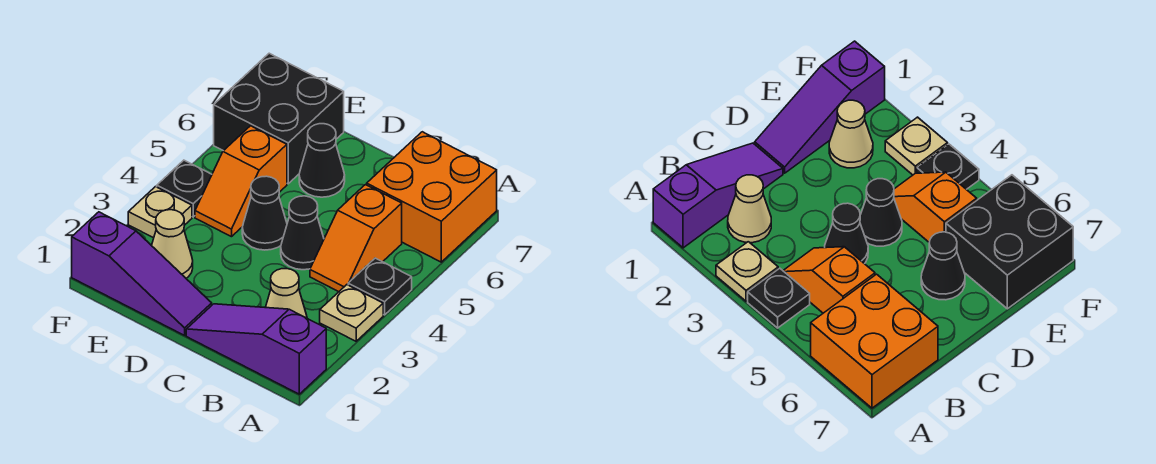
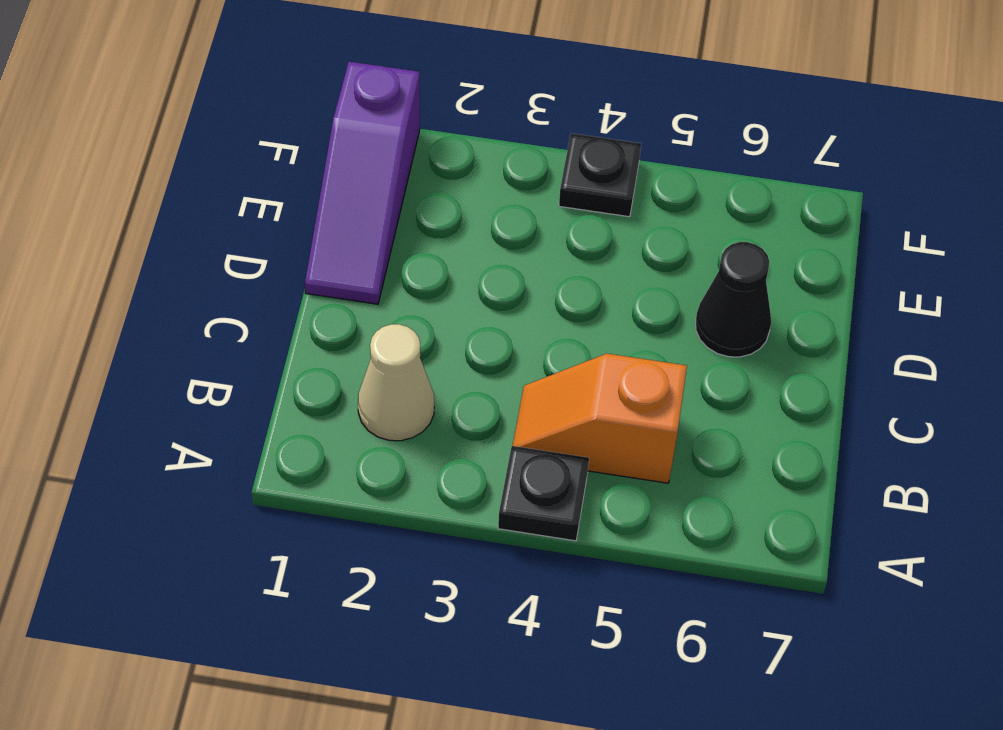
none -> purple 1x3 slope [186,304,326,394]
none -> tan 1x1 plate [320,285,383,341]
none -> orange 2x2 brick [367,132,497,262]

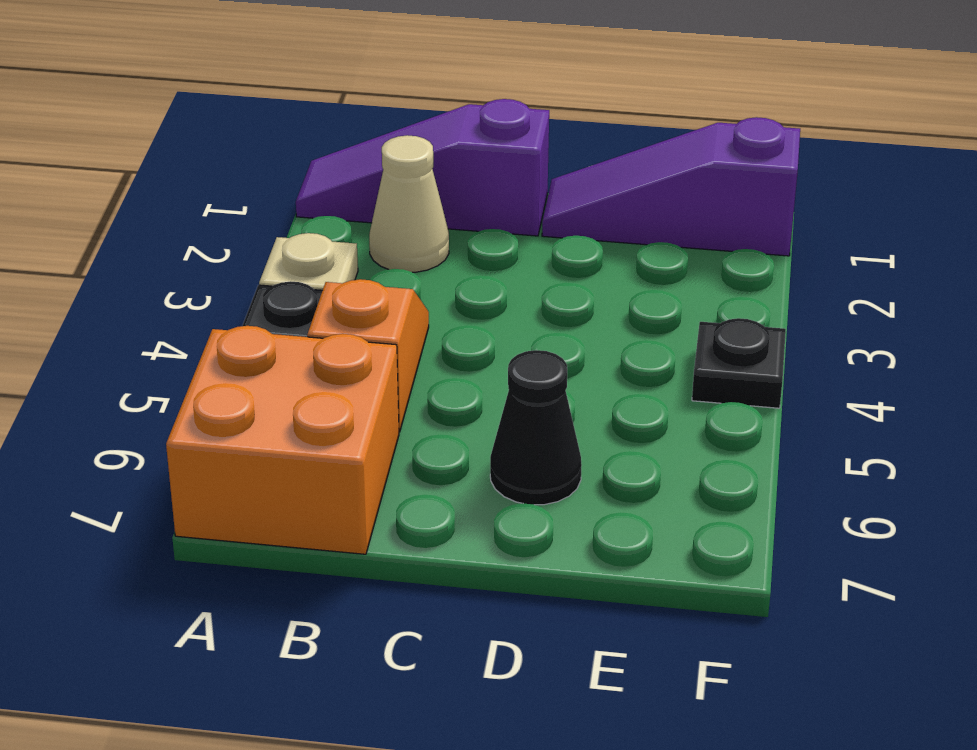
purple 1x3 slope [296,99,549,236] -> purple 1x3 slope turned to [186,304,326,394]
none -> black 1x1 cone [281,196,324,270]
none -> black 1x1 cone [242,176,287,250]
none -> tan 1x1 cone [152,210,193,278]

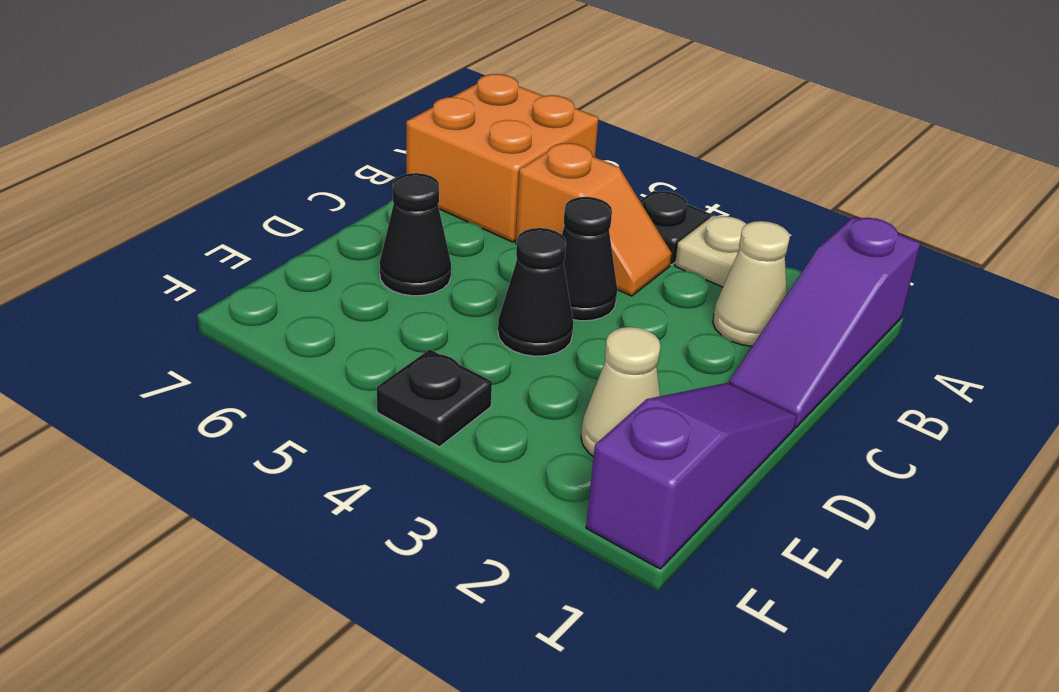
none -> orange 1x2 slope [195,126,287,237]
none -> black 2x2 brick [214,53,344,184]
none -> tan 1x1 plate [128,187,192,238]

